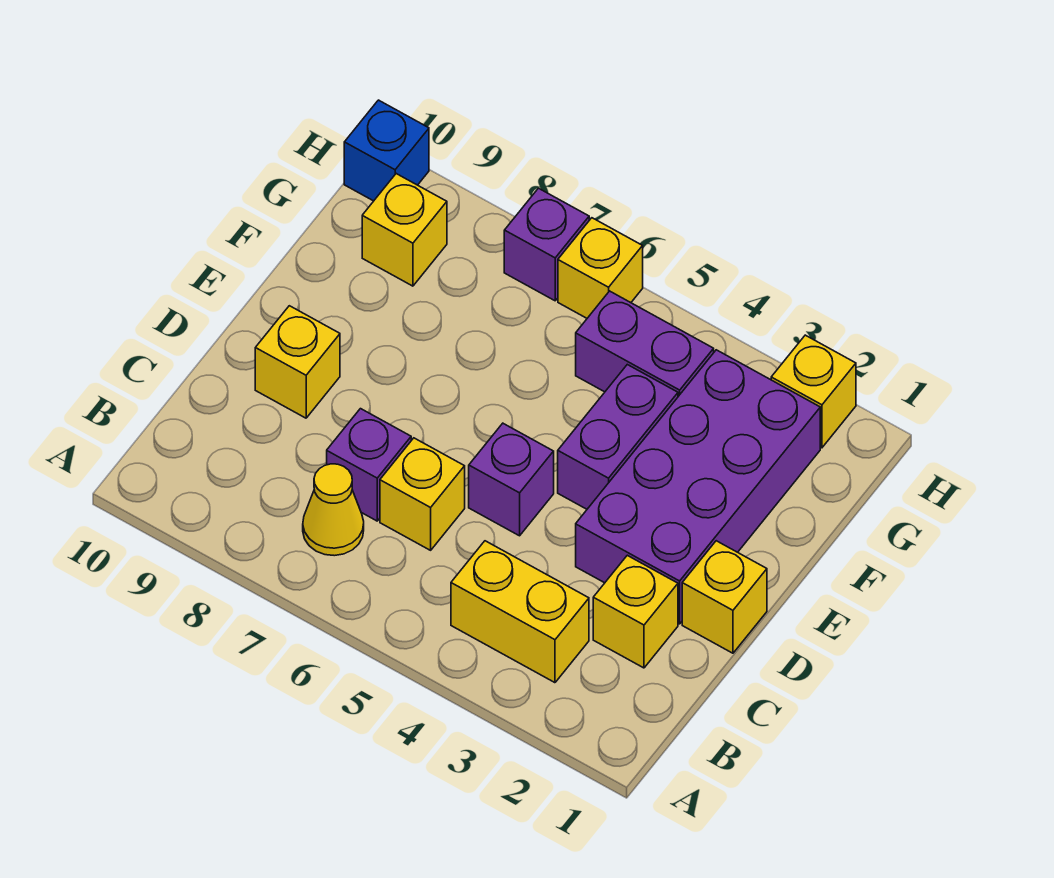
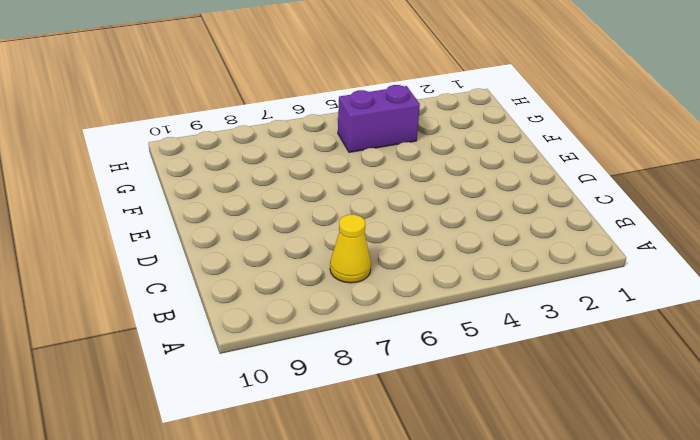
none -> yellow 1x2 brick [451,541,589,683]
none -> yellow 1x1 brick [593,555,678,668]
none -> yellow 1x1 brick [380,438,465,550]

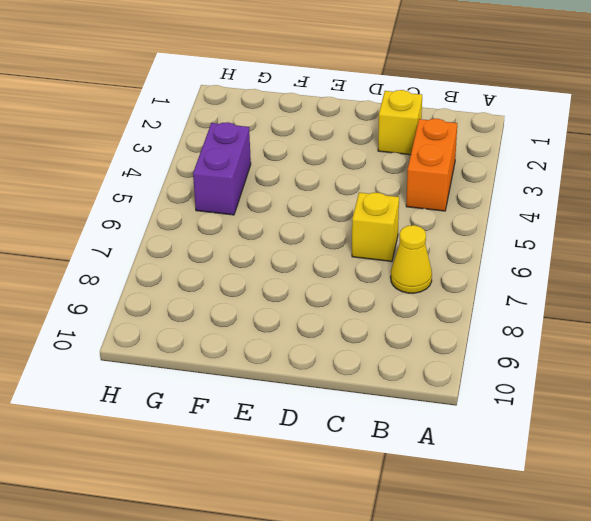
orange 1x2 brick [406,119,457,211] -> yellow 1x2 brick [451,541,589,683]
none -> purple 1x1 brick [327,409,411,521]
none -> yellow 1x1 brick [682,541,767,653]
none -> purple 2x4 brick [576,350,820,624]

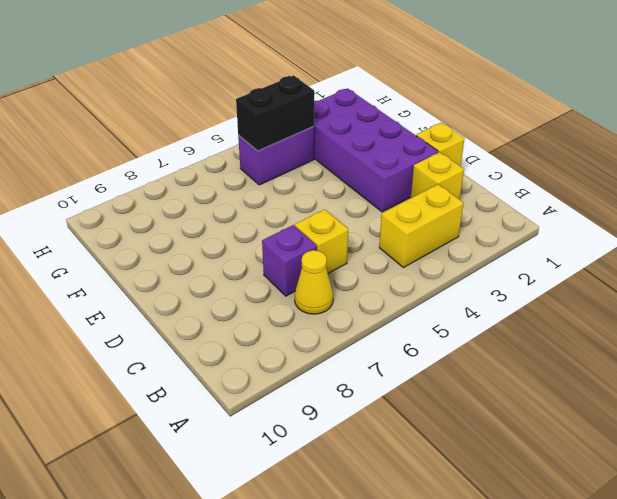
black 1x2 brick [236,76,314,151] -> none
none -> purple 1x1 brick [469,423,554,536]
none -> yellow 1x1 brick [255,306,340,418]
none -> purple 1x2 brick [558,365,678,509]

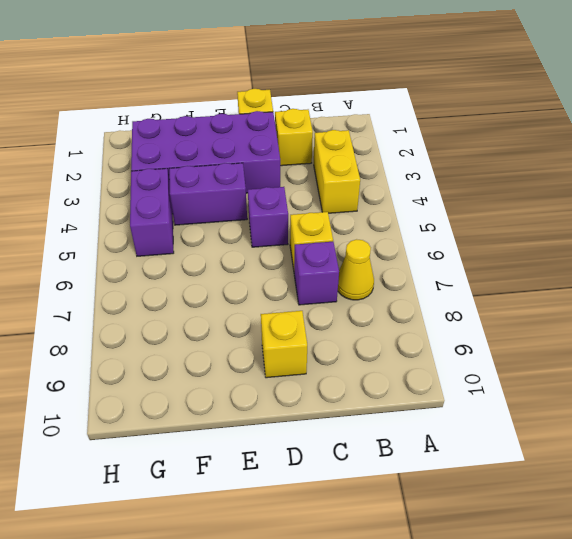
none -> yellow 1x1 brick [362,174,447,286]
none -> yellow 1x1 brick [771,335,856,448]
none -> yellow 1x1 brick [558,218,643,318]

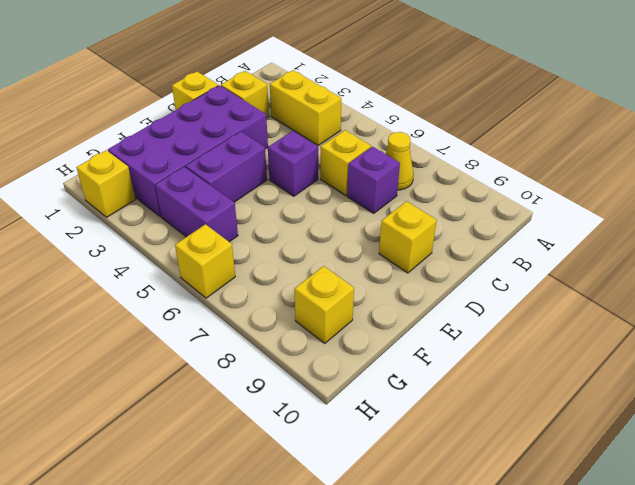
none -> purple 1x1 brick [504,188,589,301]
none -> blue 1x1 brick [344,100,429,201]

